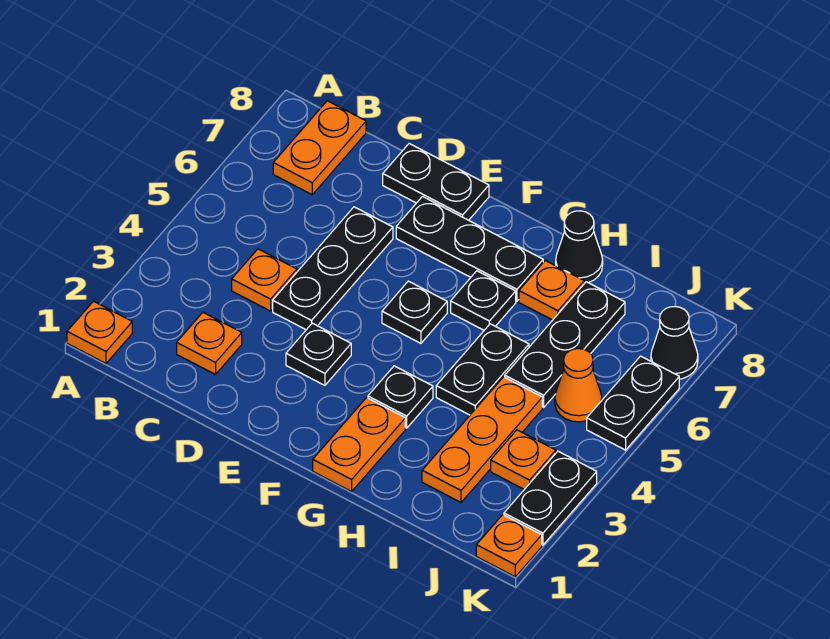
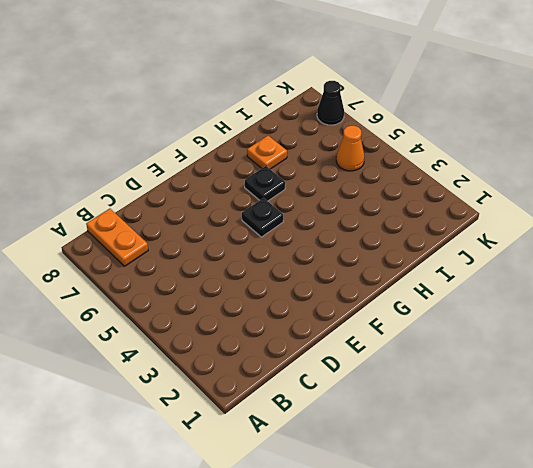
none -> orange 1x1 plate [67,301,132,363]
none -> orange 1x1 plate [177,312,242,375]
none -> orange 1x1 plate [232,249,297,311]

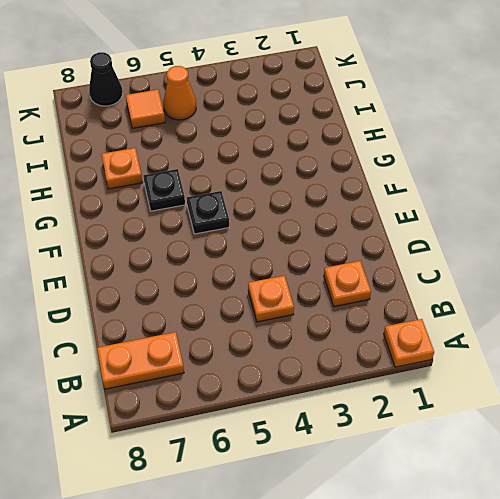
orange 1x1 tile [126,90,165,128] -> none
none -> black 1x3 plate [273,207,393,330]
none -> black 1x2 plate [383,144,489,220]
none -> black 1x1 plate [286,323,351,385]

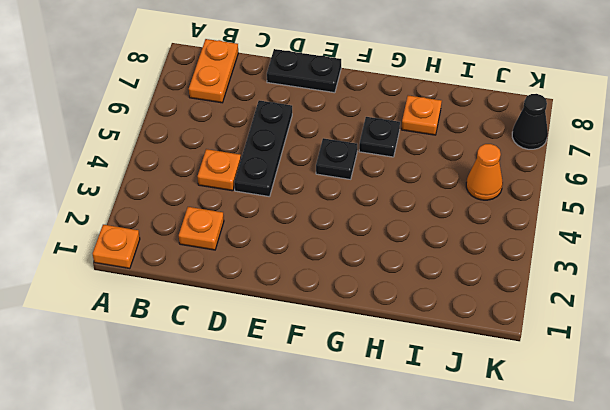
none -> black 1x1 plate [286,323,351,385]
none -> black 1x3 plate [396,197,543,301]
none -> orange 1x2 plate [313,398,405,491]

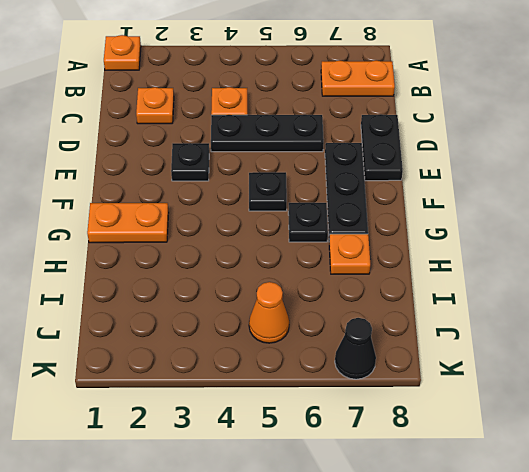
none -> black 1x1 plate [368,366,433,428]
none -> black 1x2 plate [436,324,529,415]
none -> black 1x1 cone [556,211,603,283]

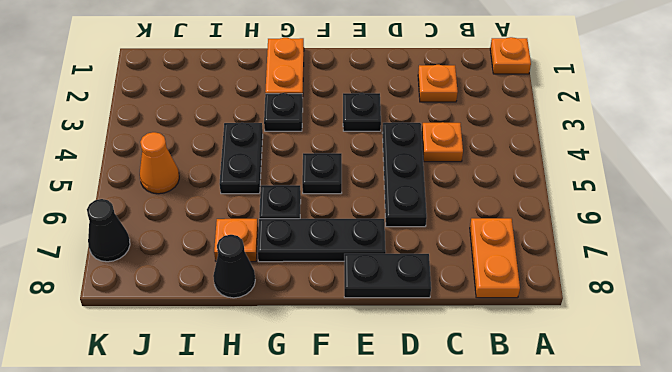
none -> orange 1x3 plate [422,377,542,502]
none -> black 1x3 plate [505,282,625,407]
none -> orange 1x1 plate [491,430,556,489]

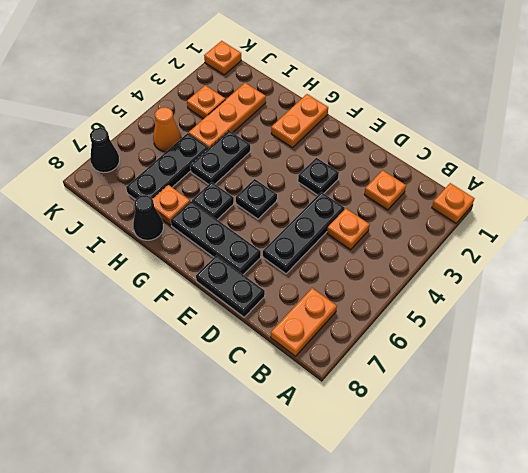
none -> black 1x1 plate [368,366,433,428]
none -> black 1x2 plate [504,451,597,545]
none -> black 1x2 plate [587,356,679,450]

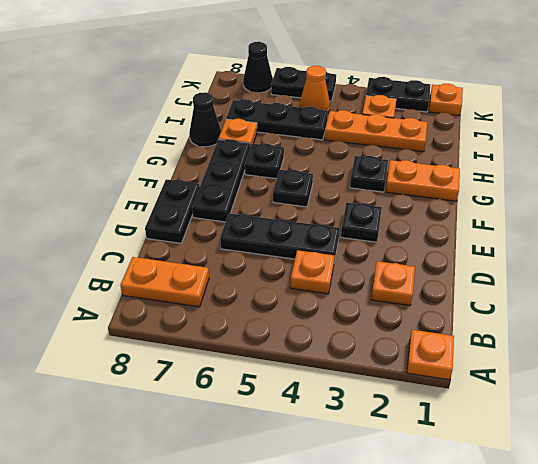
none -> black 1x2 plate [436,324,529,415]

